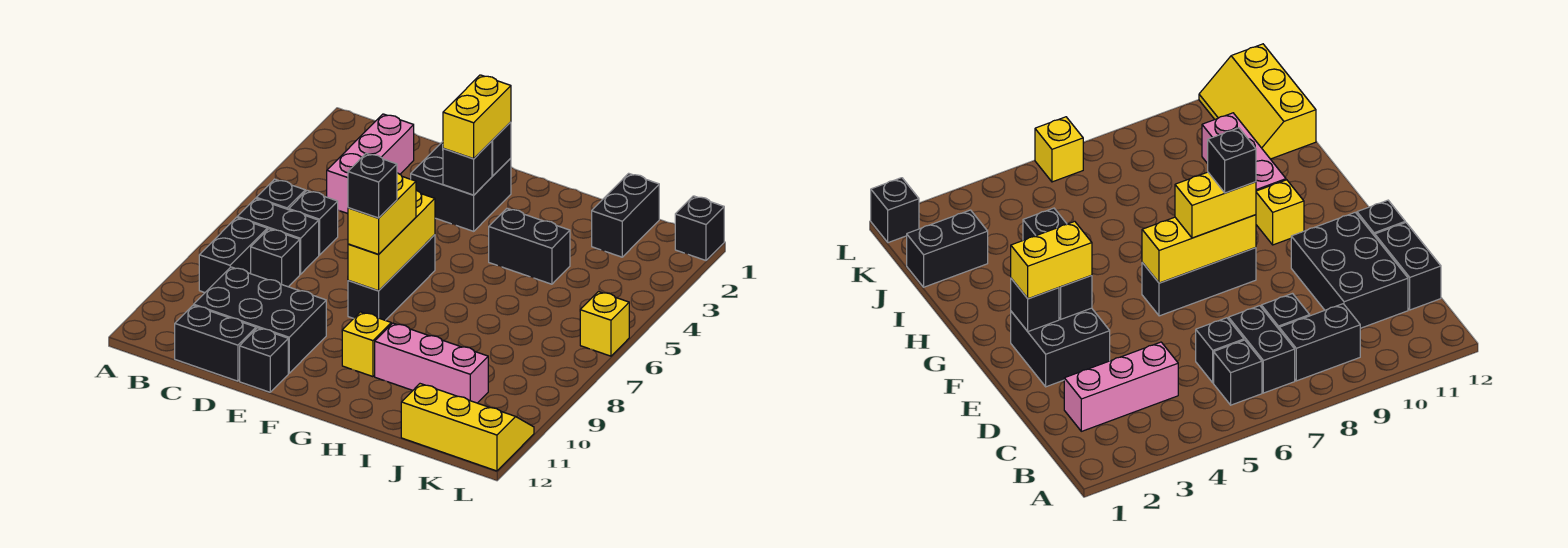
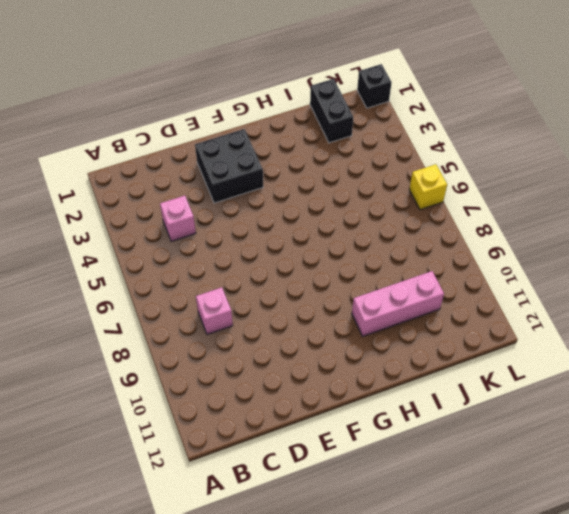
pink 1x1 brick [160,196,196,241] -> pink 1x3 brick [327,114,414,214]
pink 1x1 brick [196,287,233,335] -> black 1x1 brick [251,229,300,287]
none -> black 1x1 brick [256,179,305,210]
none -> black 1x2 brick [237,198,319,274]
none -> black 1x2 brick [199,218,267,293]

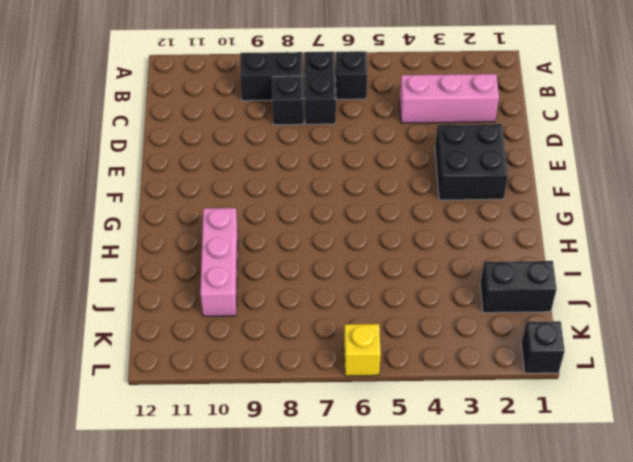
none -> black 1x1 brick [289,190,338,255]
none -> black 2x3 brick [194,267,326,373]
none -> black 1x2 brick [175,305,256,381]

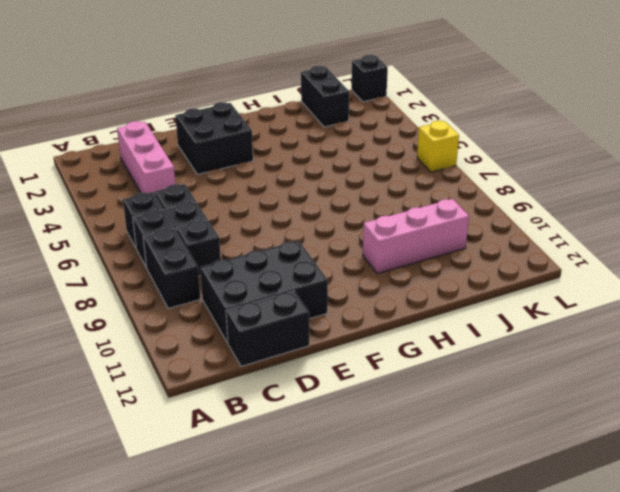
none -> black 1x1 brick [240,328,288,392]
none -> black 1x3 brick [348,235,435,320]
none -> yellow 1x1 brick [342,312,391,377]

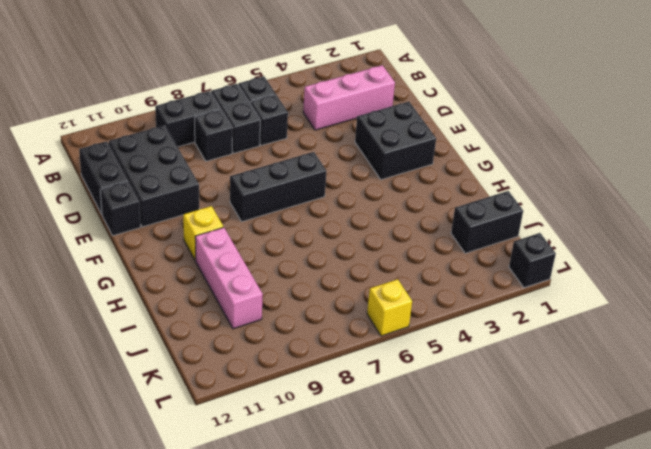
none -> black 1x2 brick [489,208,570,284]
none -> yellow 2x3 slope [401,384,534,471]
none -> black 1x1 brick [492,122,511,176]

